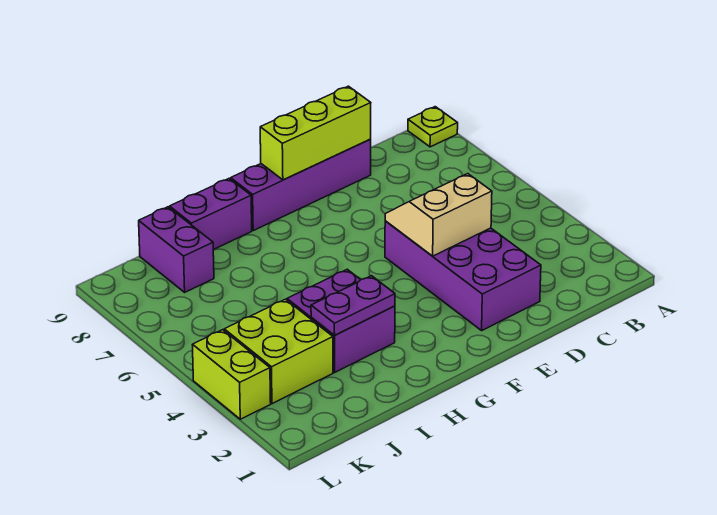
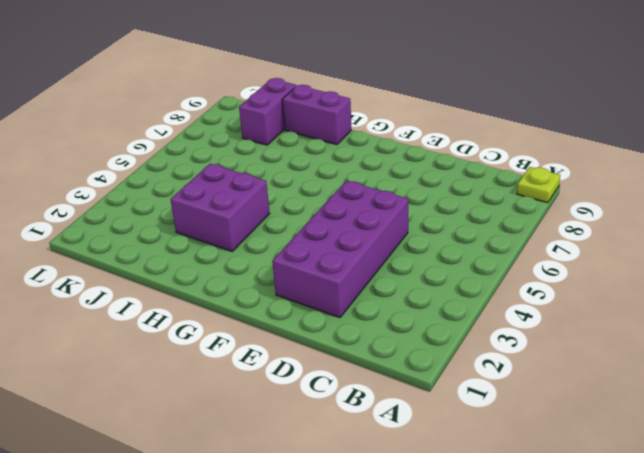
none -> purple 1x4 brick [231,139,371,231]
none -> lime 2x2 brick [224,299,333,404]

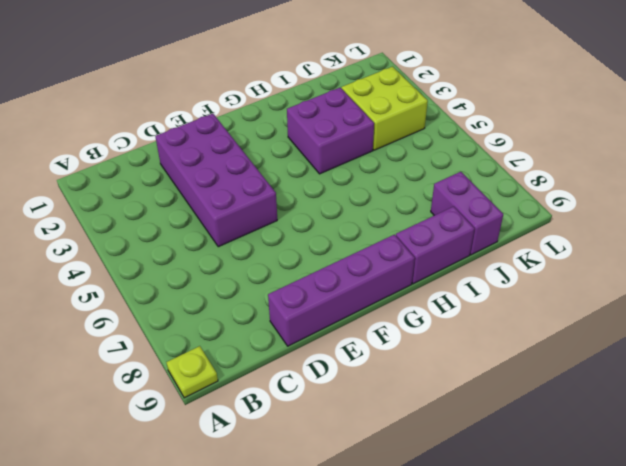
none -> lime 1x2 brick [193,330,271,419]
none -> tan 2x2 slope [385,174,492,256]

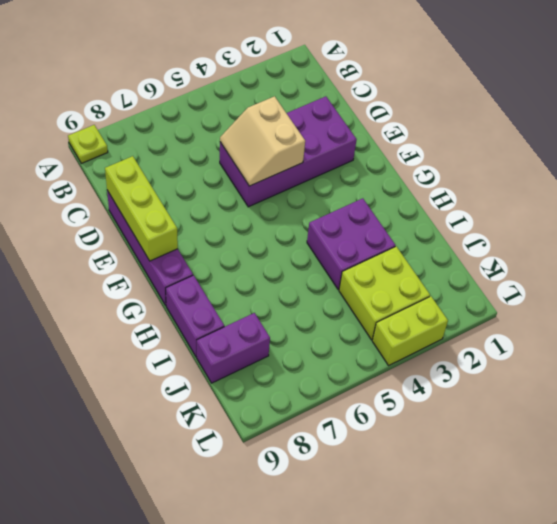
none -> purple 1x2 plate [311,276,395,335]

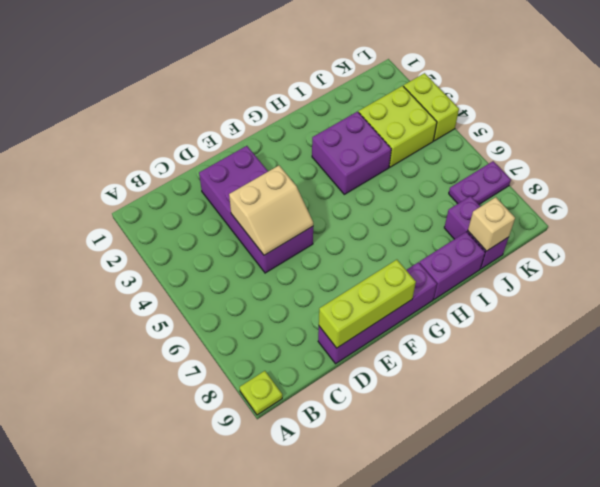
tan 1x1 brick [468,197,515,251] -> none
purple 1x2 plate [449,161,511,204] -> purple 1x2 plate moved to [311,276,395,335]

